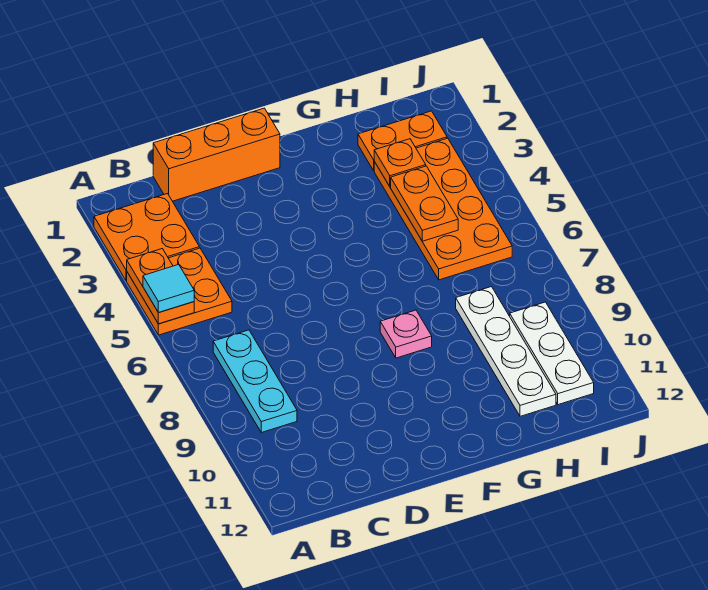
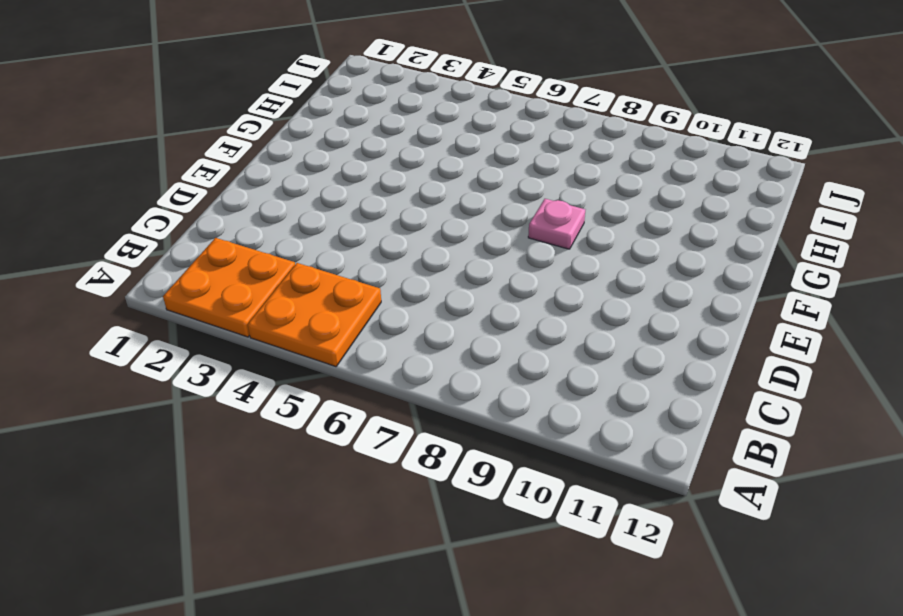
none -> cyan 1x3 plate [213,330,297,432]
none -> orange 1x3 brick [153,108,280,201]
none -> orange 1x2 plate [358,111,447,170]

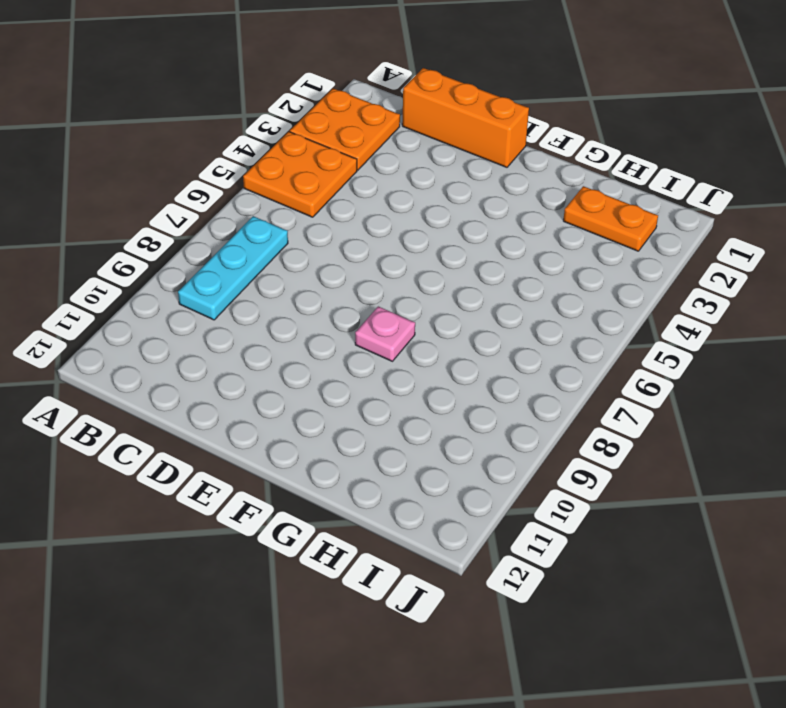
none -> orange 2x4 plate [374,138,512,280]
none -> white 1x4 plate [456,287,556,416]
none -> white 1x3 plate [510,302,594,405]

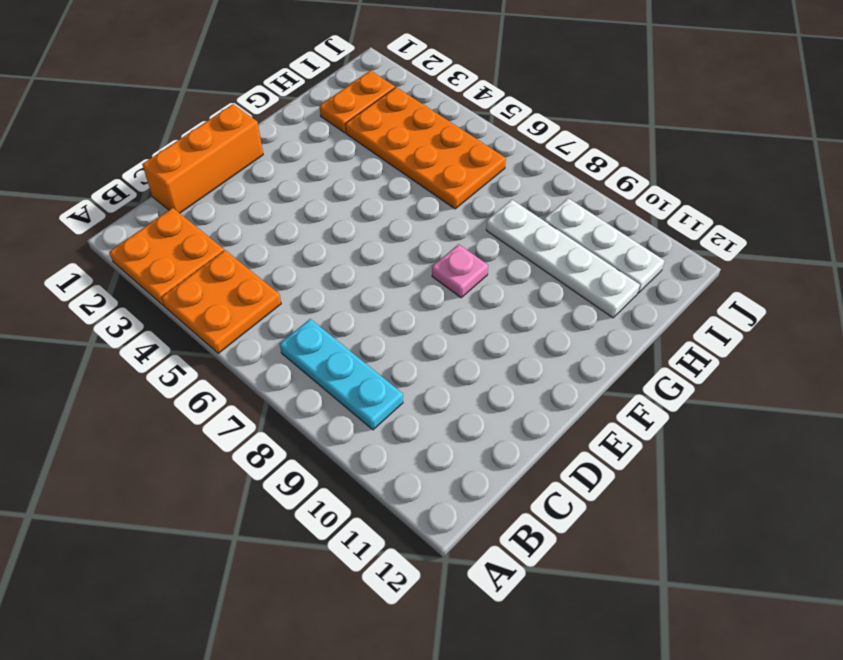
none -> orange 1x2 plate [127,249,194,324]
none -> orange 1x1 plate [374,139,426,187]
none -> orange 1x2 plate [391,166,458,241]

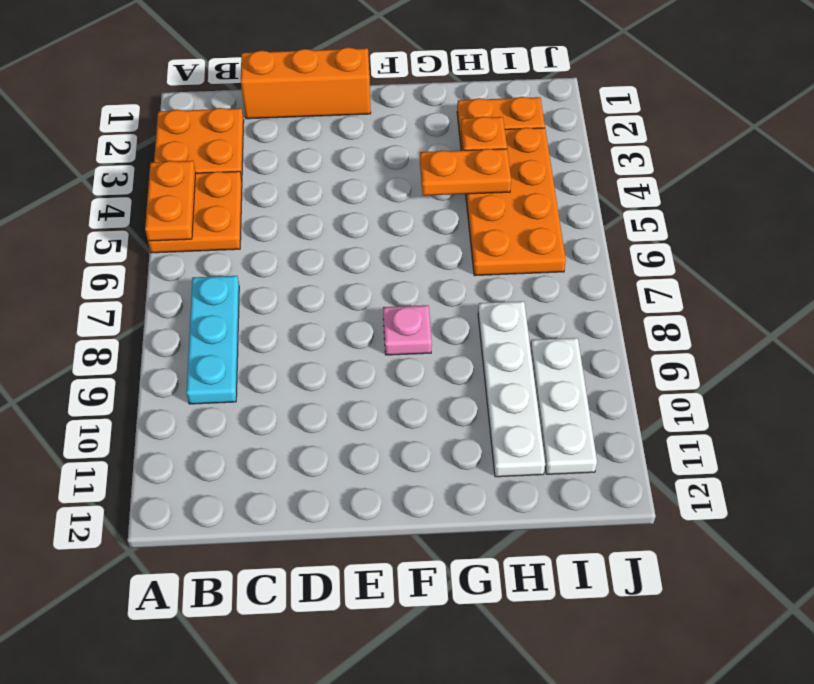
orange 1x2 plate [420,149,511,196] -> orange 1x2 plate turned to [391,166,458,241]
none -> cyan 1x1 tile [143,264,194,313]

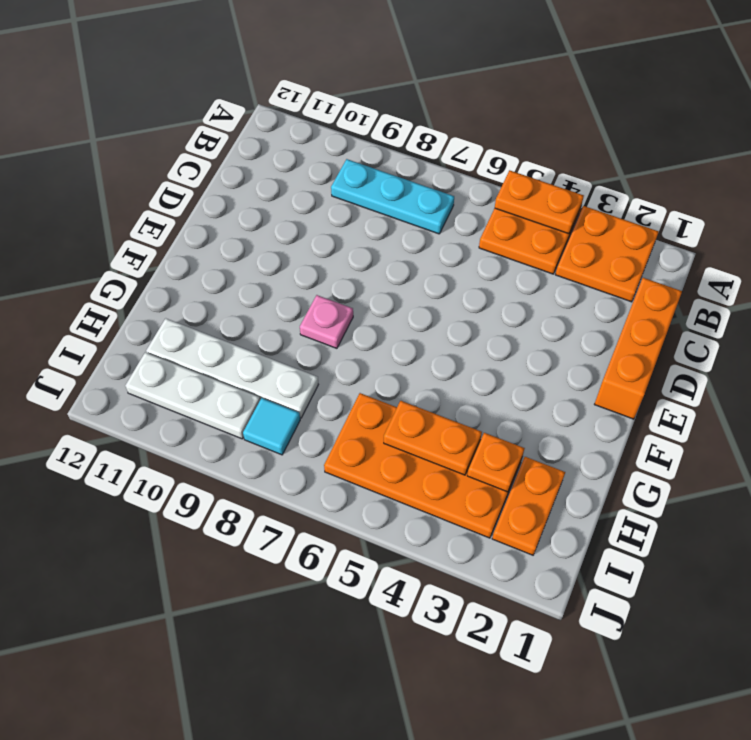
cyan 1x1 tile [243,398,300,455] -> cyan 1x1 tile moved to [143,264,194,313]

